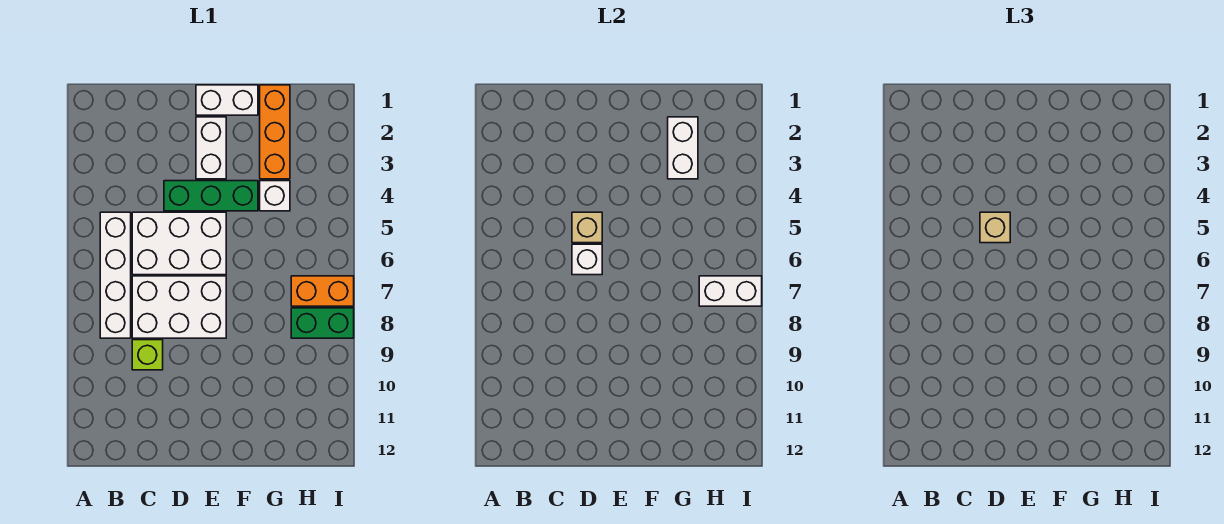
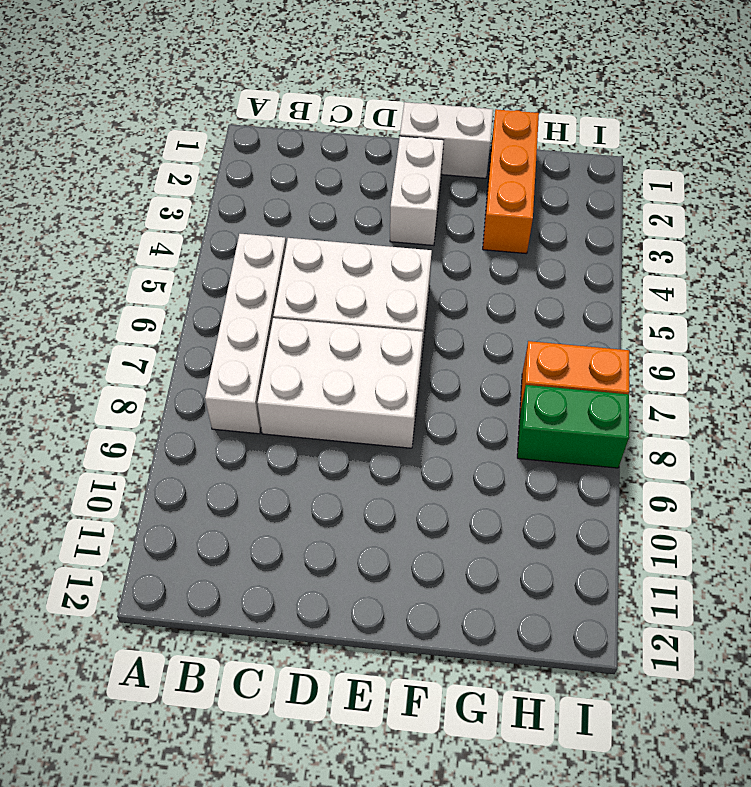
none -> lime 1x1 brick [132,340,163,370]
none -> green 1x3 brick [164,181,258,211]
none -> white 1x1 brick [260,181,290,211]

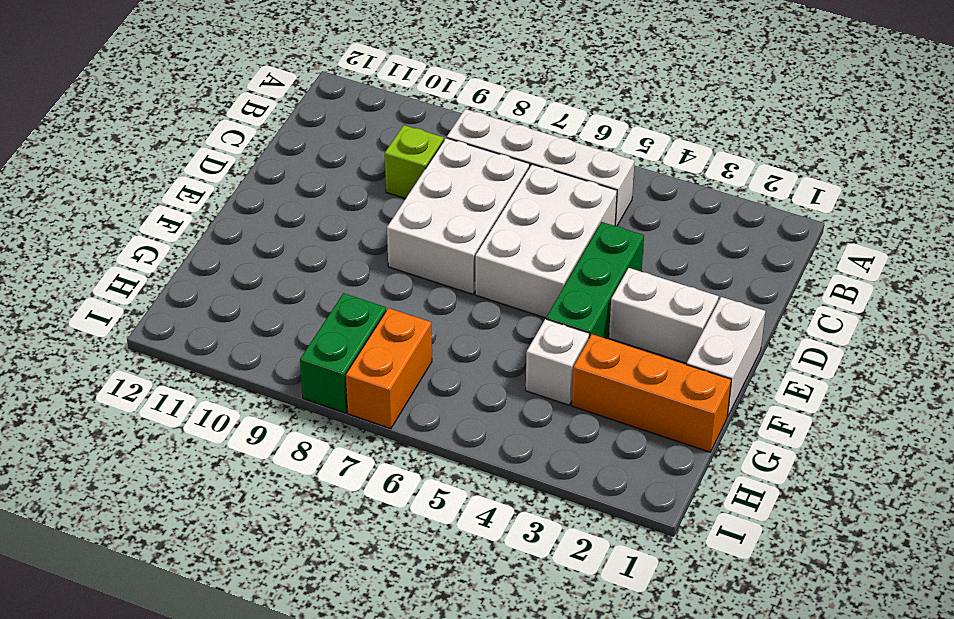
none -> tan 1x1 brick [572,212,602,243]
none -> white 1x1 brick [572,244,602,275]
none -> white 1x2 brick [668,117,698,179]

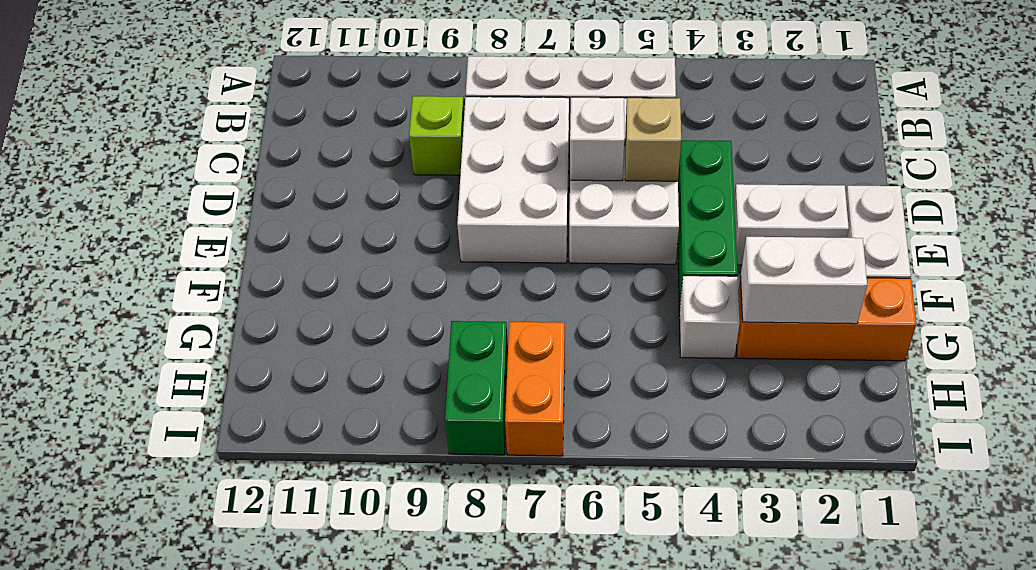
none -> white 1x2 brick [699,276,762,306]
none -> tan 1x1 brick [980,212,1010,243]

